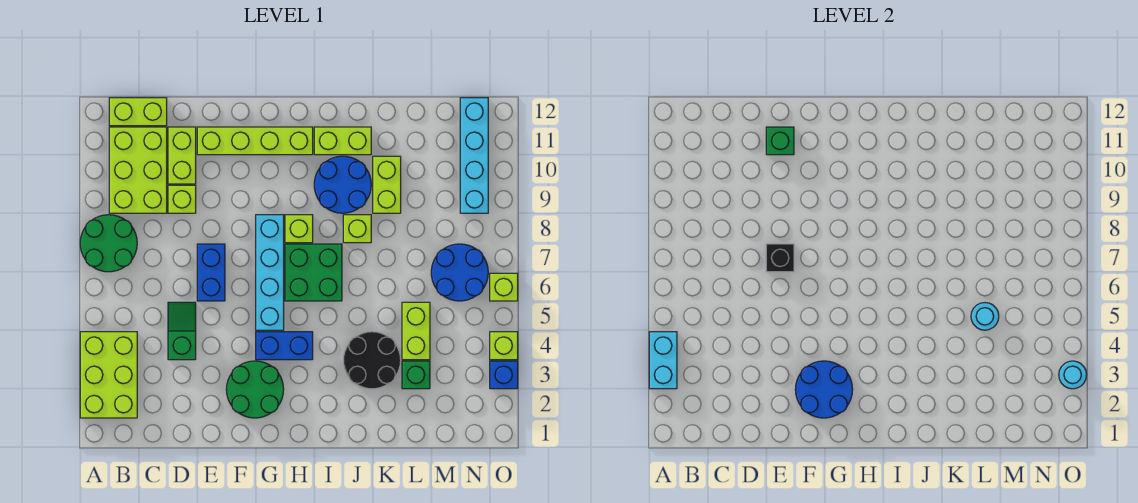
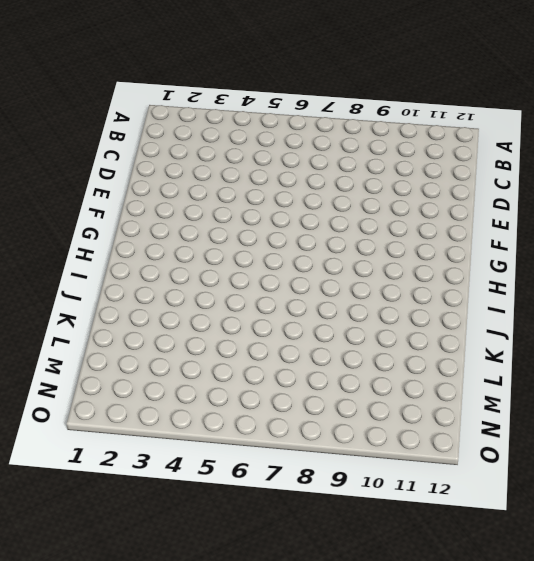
none -> lime 2x3 brick [80,332,137,418]
none -> green 2x2 round brick [80,215,137,272]
none -> lime 2x3 brick [109,127,167,213]
none -> lime 1x2 brick [109,98,167,126]

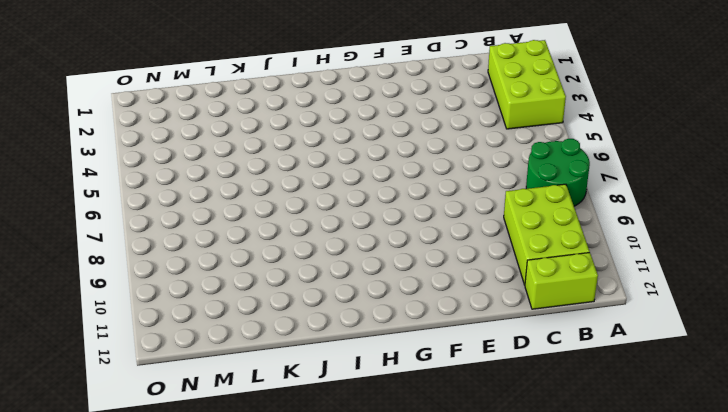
none -> green 1x2 slope [168,302,196,360]
none -> lime 1x1 brick [168,185,196,213]
none -> lime 1x2 brick [168,127,196,184]
none -> blue 1x2 brick [197,244,225,301]

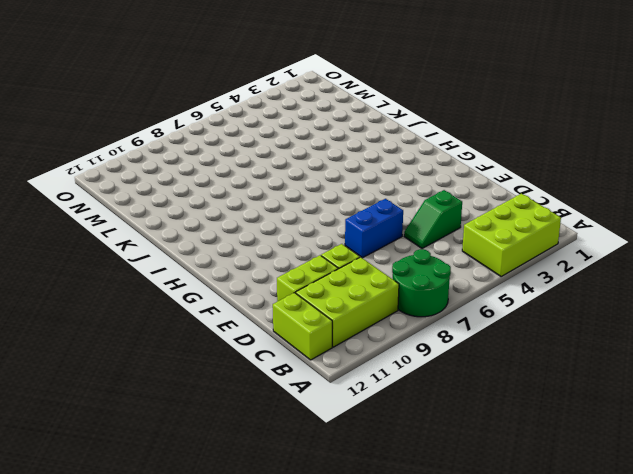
none -> lime 1x4 brick [197,127,313,155]
none -> green 2x2 round brick [226,361,284,418]
none -> blue 1x2 brick [256,332,313,360]
none -> cyan 1x4 brick [256,215,284,330]

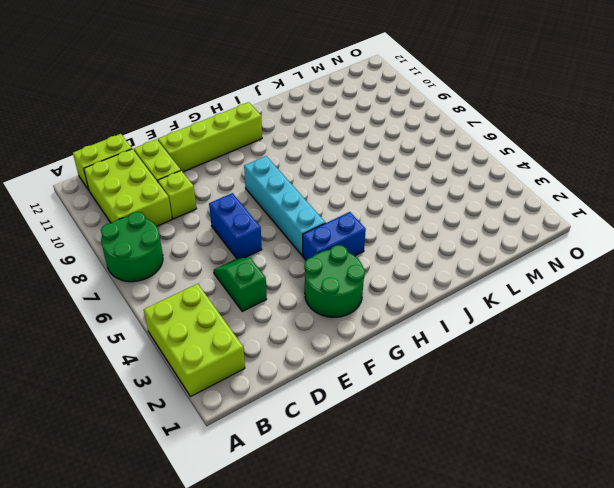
none -> green 2x2 brick [285,244,342,301]
none -> lime 1x1 brick [285,215,313,243]
none -> blue 2x2 round brick [314,156,371,213]
none -> lime 1x2 brick [314,127,371,155]

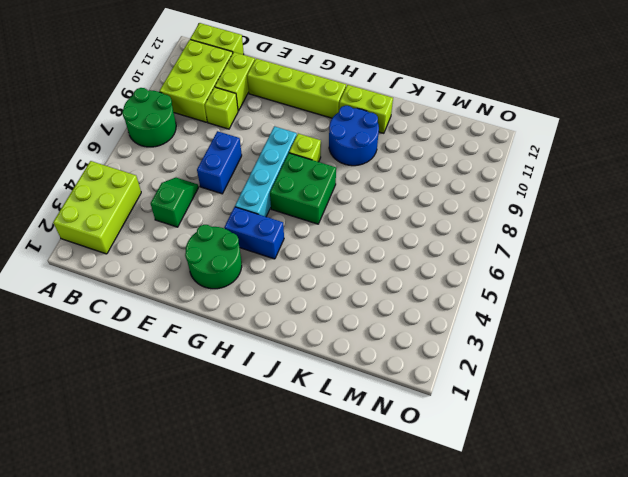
none -> black 2x2 round brick [343,332,401,389]
none -> lime 1x1 brick [343,215,371,243]
none -> lime 1x2 brick [373,156,401,213]
none -> green 1x1 brick [402,361,430,389]

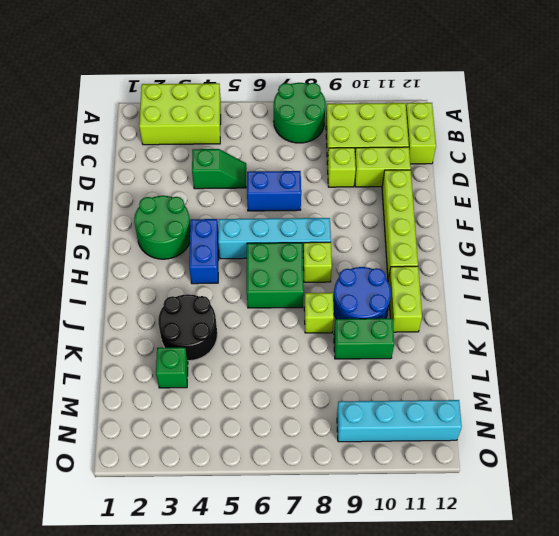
green 1x2 brick [334,318,394,359] -> lime 1x2 brick [373,156,401,213]
none -> lime 1x2 brick [402,302,430,360]
none -> blue 2x2 round brick [431,244,488,301]
none -> blue 1x1 brick [490,361,518,389]
none -> lime 1x1 brick [490,332,518,360]

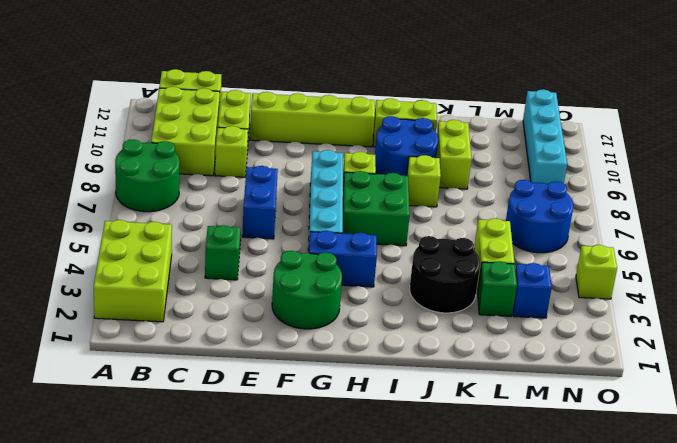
blue 1x1 brick [513,263,552,318] -> blue 1x1 brick moved to [490,361,518,389]
none -> lime 1x1 brick [490,273,518,301]
none -> cyan 1x2 brick [649,332,677,389]
none -> black 1x1 brick [766,244,794,272]
none -> green 1x1 brick [766,127,794,155]

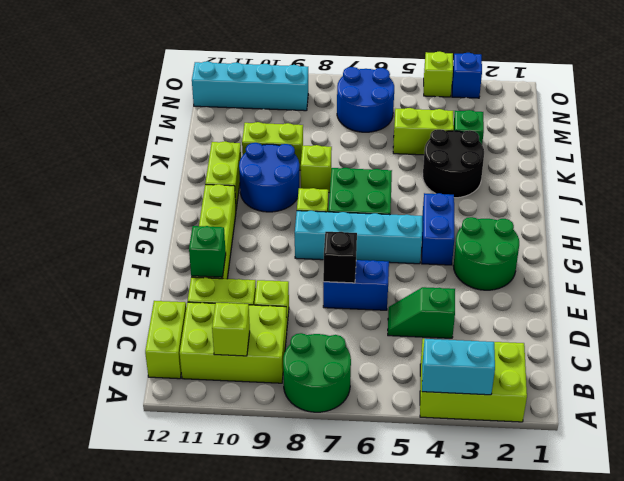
lime 1x1 brick [212,303,250,356] -> lime 1x1 brick moved to [490,273,518,301]
none -> blue 2x2 round brick [795,361,853,418]
none -> cyan 1x1 round brick [971,303,999,330]
none -> cyan 1x1 round brick [1059,361,1087,389]

